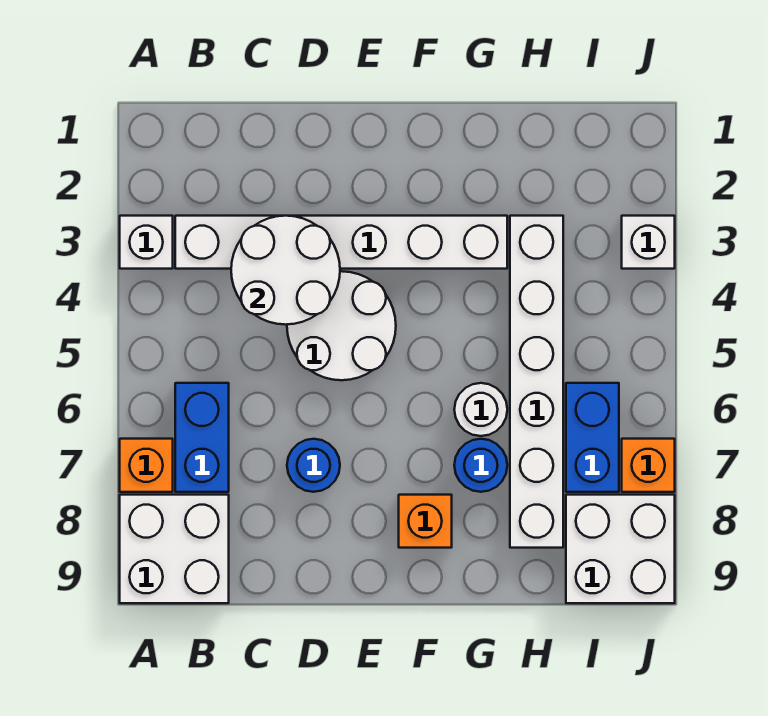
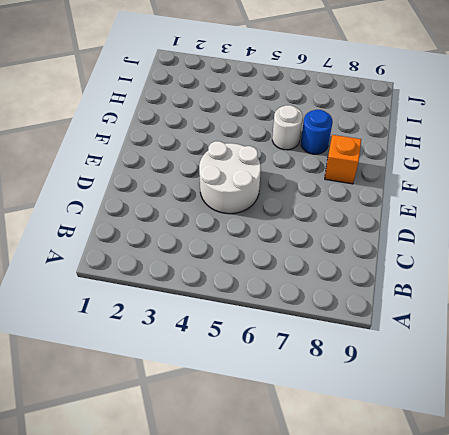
none -> white 1x1 brick [120,216,173,269]
none -> orange 1x1 brick [120,439,173,492]
none -> white 2x2 brick [120,495,229,603]

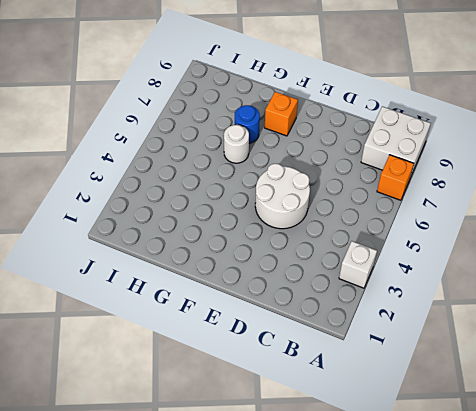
none -> white 1x6 brick [175,216,507,269]
none -> blue 1x2 brick [175,383,229,492]
none -> blue 1x1 round brick [287,439,340,492]

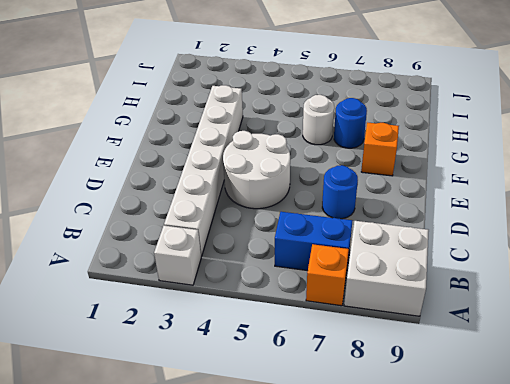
none -> white 1x6 brick [510,216,563,548]
none -> blue 1x2 brick [566,383,619,492]
none -> white 2x2 brick [566,495,675,603]

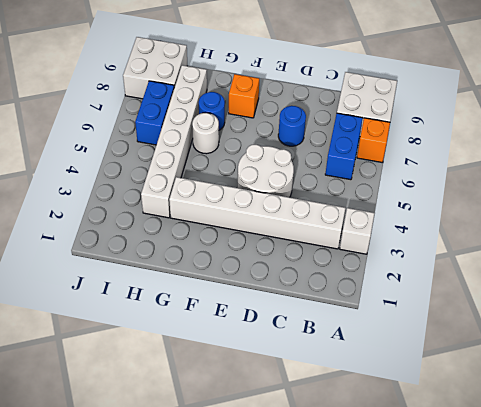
none -> white 1x1 brick [622,216,675,269]
none -> orange 1x1 brick [622,439,675,492]
none -> white 2x2 round brick [231,216,340,325]

